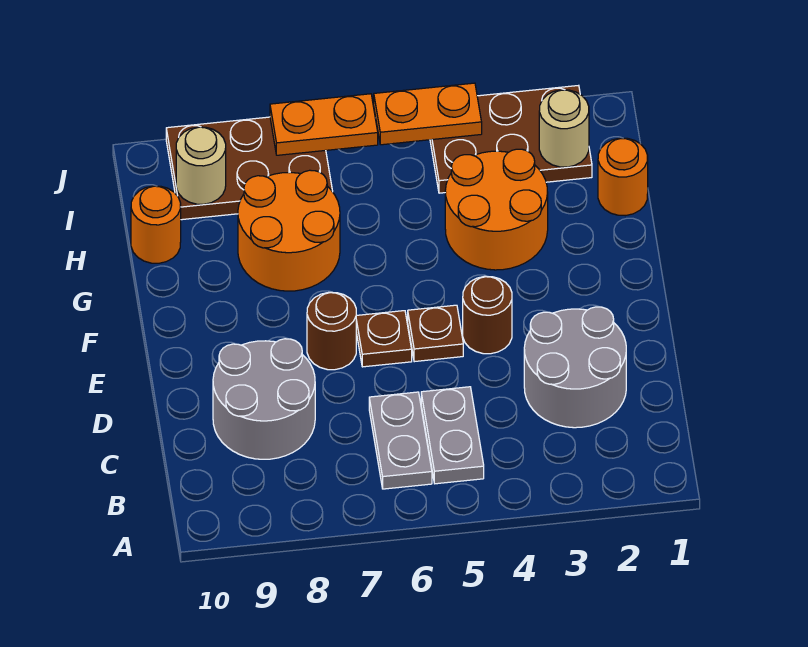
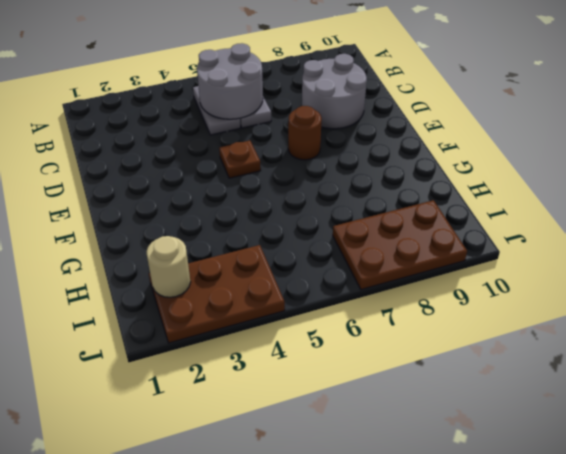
grey 2x2 round brick [197,43,263,119] -> grey 2x2 round brick moved to [524,307,626,428]
none -> brown 1x1 round brick [463,276,512,354]
none -> brown 1x1 plate [356,311,412,367]
none -> orange 2x2 round brick [445,149,548,270]

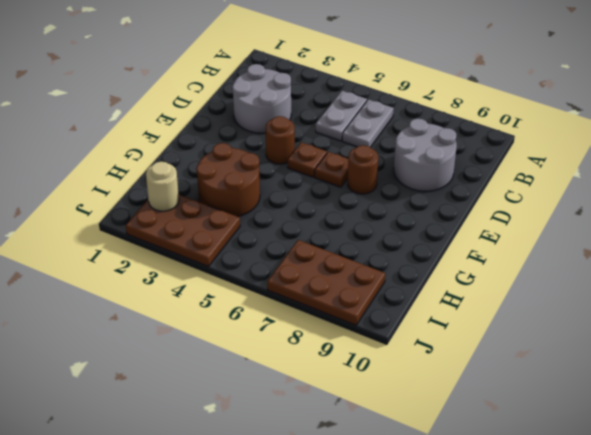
brown 2x2 round brick [196,143,260,217] -> orange 2x2 round brick [445,149,548,270]
none -> orange 2x2 round brick [238,170,340,291]
none -> orange 1x1 round brick [598,138,648,216]
none -> orange 1x1 round brick [131,186,181,263]

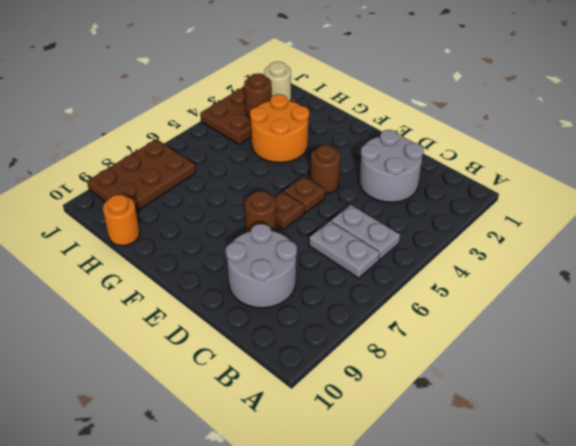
brown 1x1 round brick [244,73,272,117] -> none
none -> orange 2x2 round brick [238,170,340,291]
none -> orange 1x1 round brick [598,138,648,216]
none -> tan 1x1 round brick [176,127,226,204]

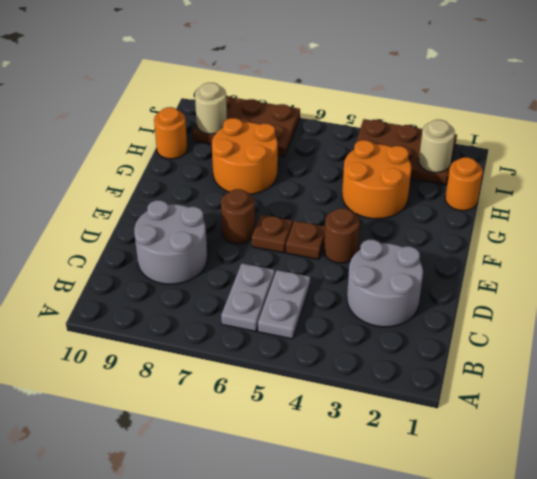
none -> orange 1x2 plate [374,83,482,145]
none -> orange 1x2 plate [270,94,378,155]

